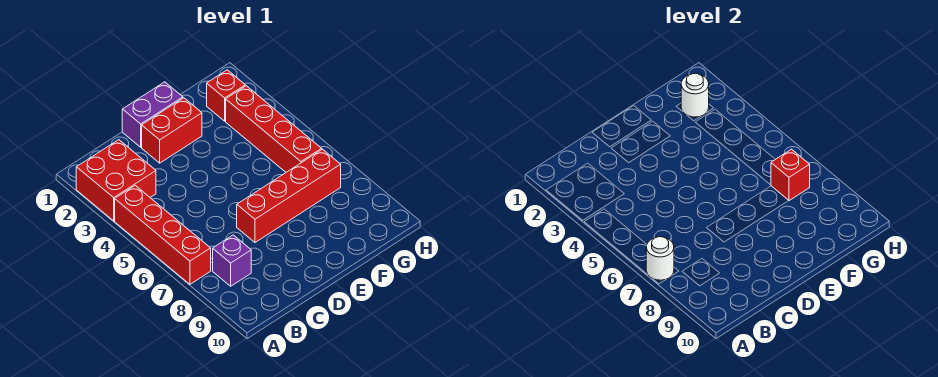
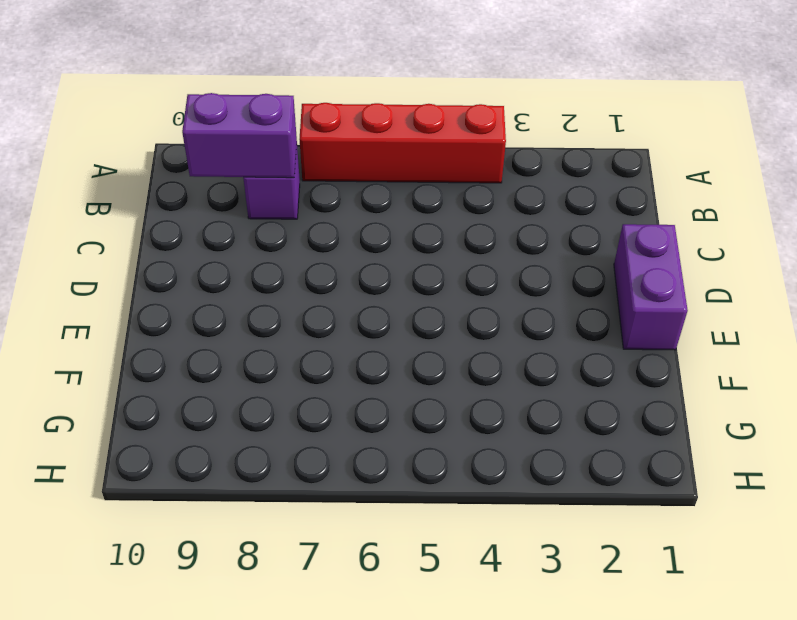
purple 1x2 brick [182,93,297,178] -> none
none -> red 2x2 brick [76,140,156,221]
none -> red 1x2 brick [142,98,202,163]

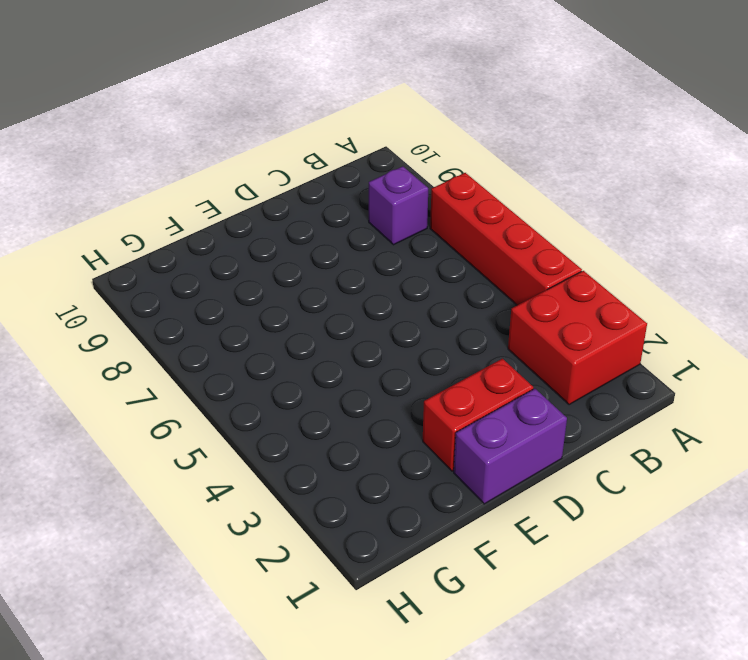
none -> red 1x4 brick [237,149,341,242]
none -> red 1x1 brick [207,70,245,121]

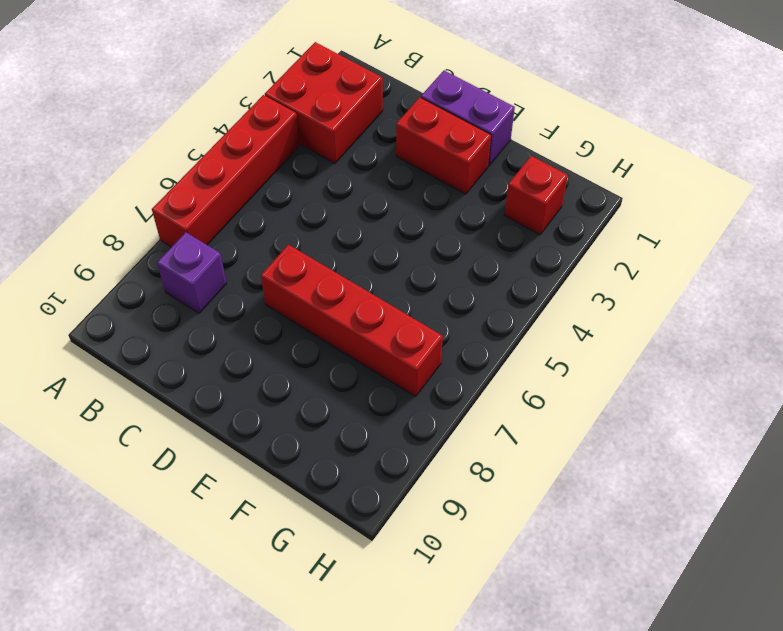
none -> red 1x4 brick [226,86,322,172]
none -> white 1x1 round brick [646,237,674,280]

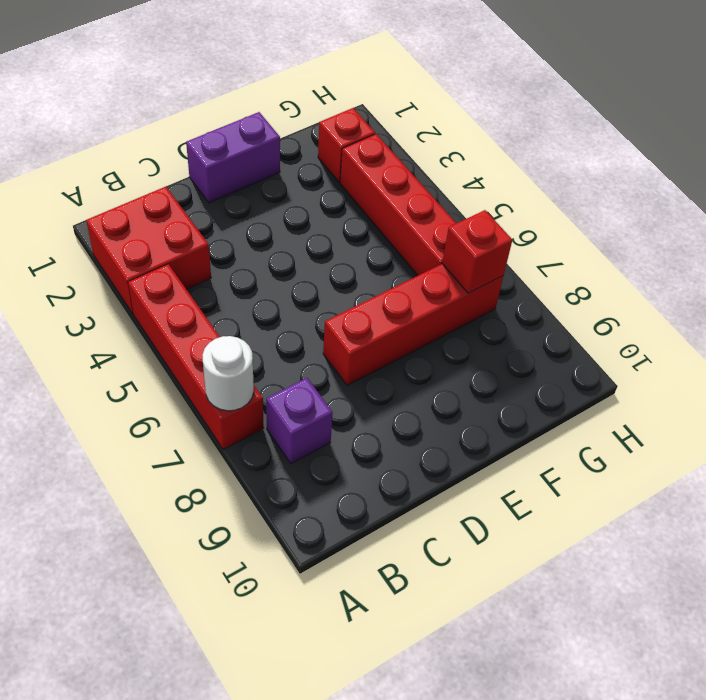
none -> red 1x2 brick [142,98,202,163]
none -> white 1x1 round brick [681,74,709,117]

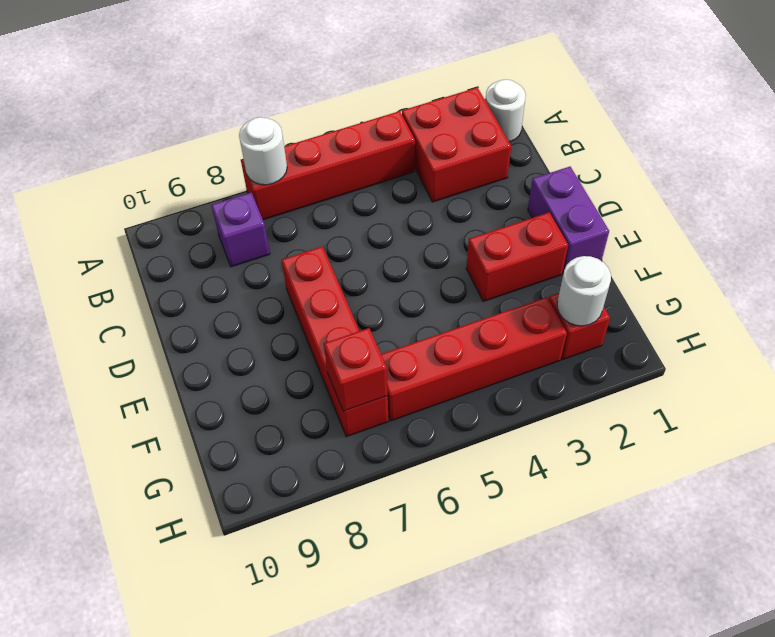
white 1x1 round brick [485,79,526,142] -> none
red 1x2 brick [466,212,568,302] -> red 1x2 brick turned to [142,98,202,163]

